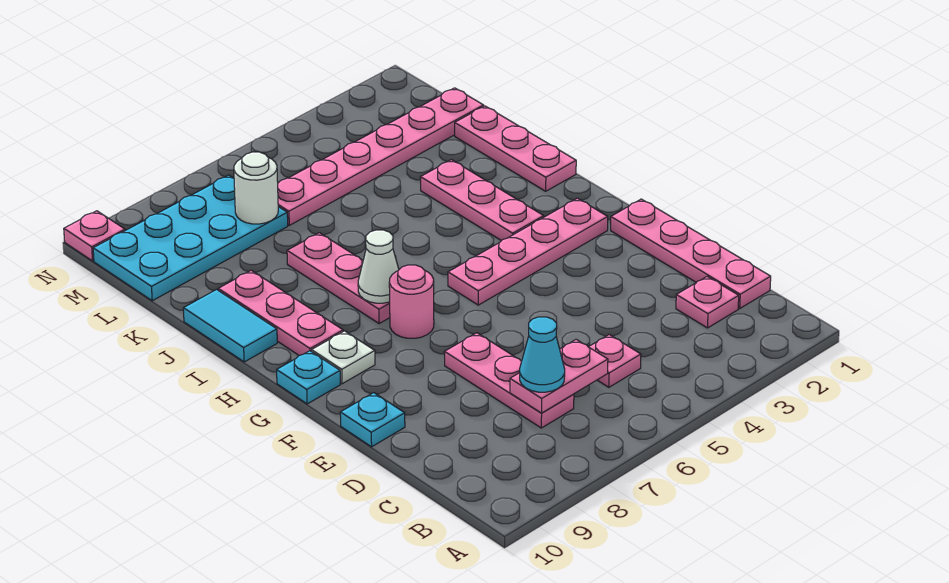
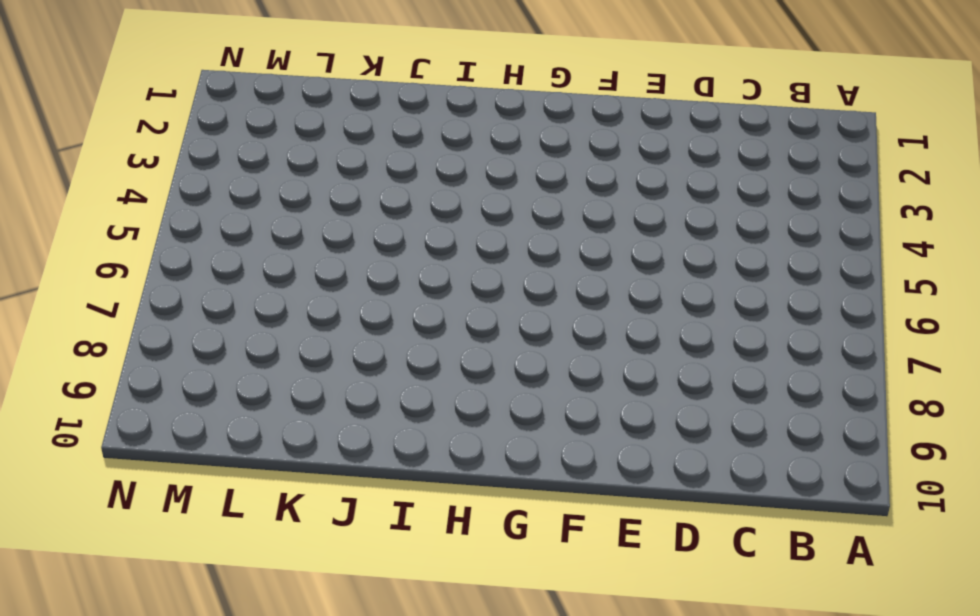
none -> pink 1x4 plate [611,199,771,308]
none -> pink 1x1 plate [676,277,739,328]
none -> pink 1x1 plate [589,335,641,387]

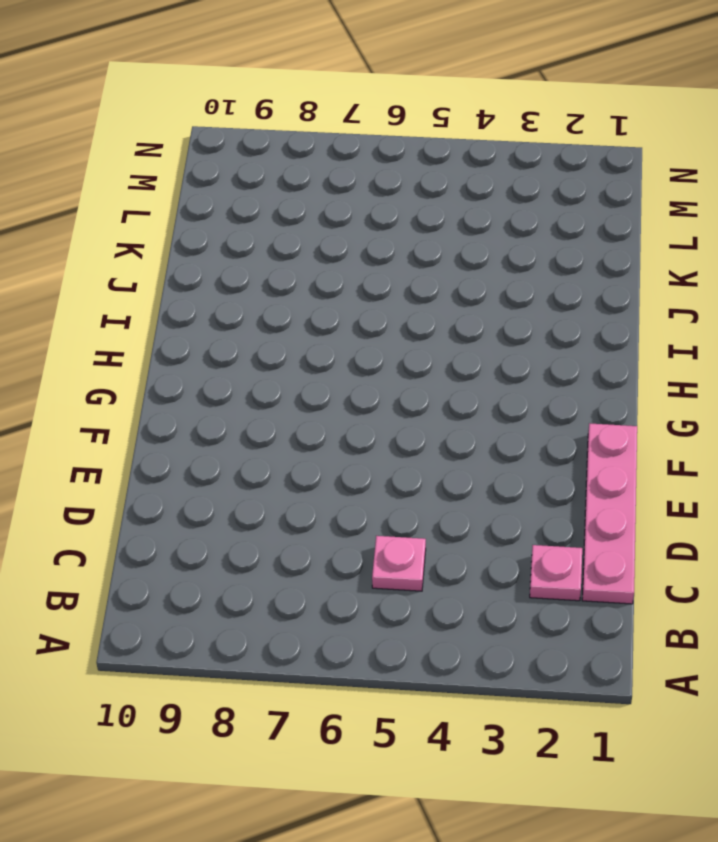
none -> pink 1x3 plate [444,333,574,428]
none -> cyan 1x1 plate [340,393,405,447]
none -> pink 1x4 plate [448,198,608,305]

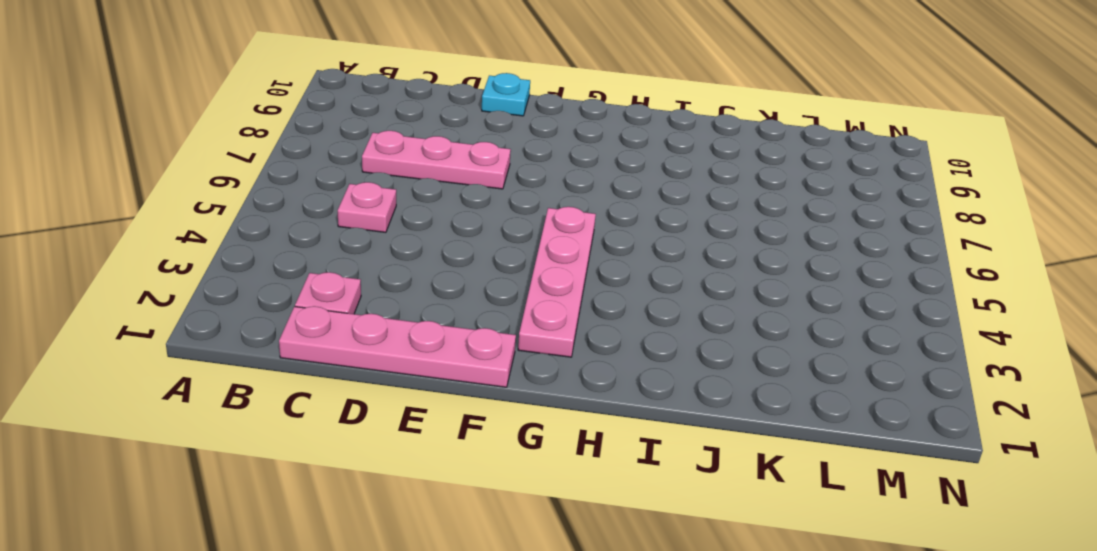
none -> pink 1x1 round brick [389,265,434,338]
none -> white 1x1 plate [312,331,375,384]
none -> cyan 1x1 plate [277,351,340,404]

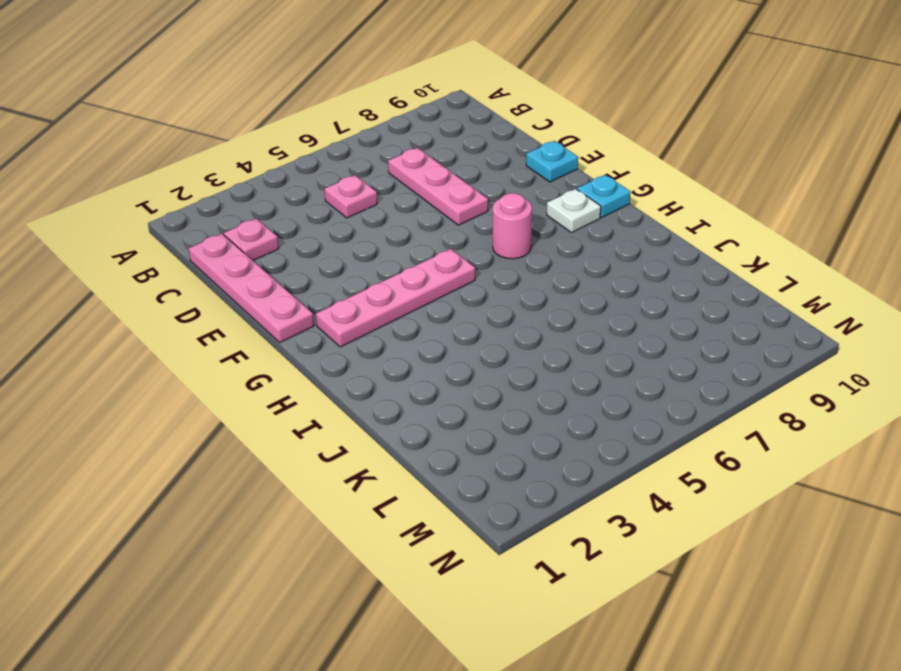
none -> pink 1x3 plate [420,160,544,241]
none -> pink 1x3 plate [287,233,390,323]
none -> pink 1x3 plate [218,270,343,356]

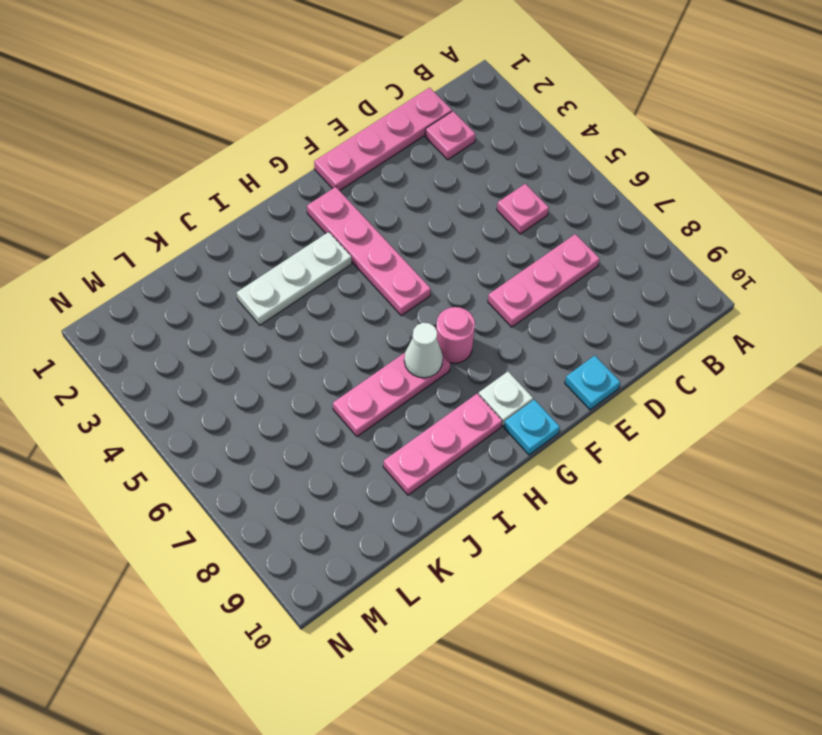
white 1x3 plate [237,232,352,325] -> pink 1x3 plate [420,160,544,241]
none -> pink 1x3 plate [455,106,576,191]
none -> cyan 1x2 tile [183,289,277,362]
none -> pink 1x6 plate [278,88,484,225]

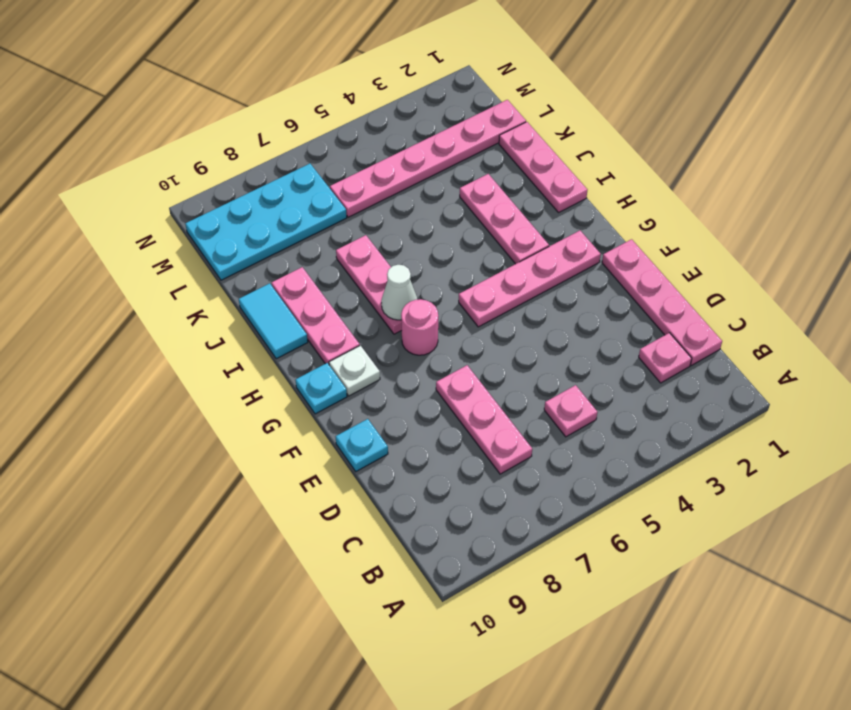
none -> pink 1x1 plate [64,211,125,261]
none -> pink 1x2 plate [510,339,608,413]
none -> white 1x1 round brick [234,152,278,224]

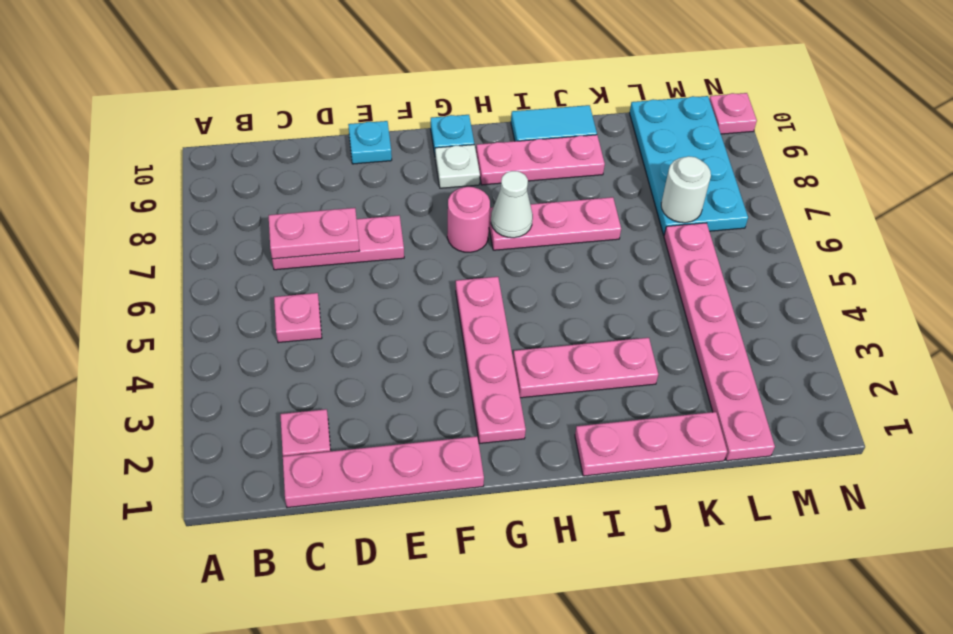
pink 1x2 plate [269,208,359,259] -> pink 1x2 plate turned to [510,339,608,413]
none -> cyan 1x1 cone [520,317,565,392]

